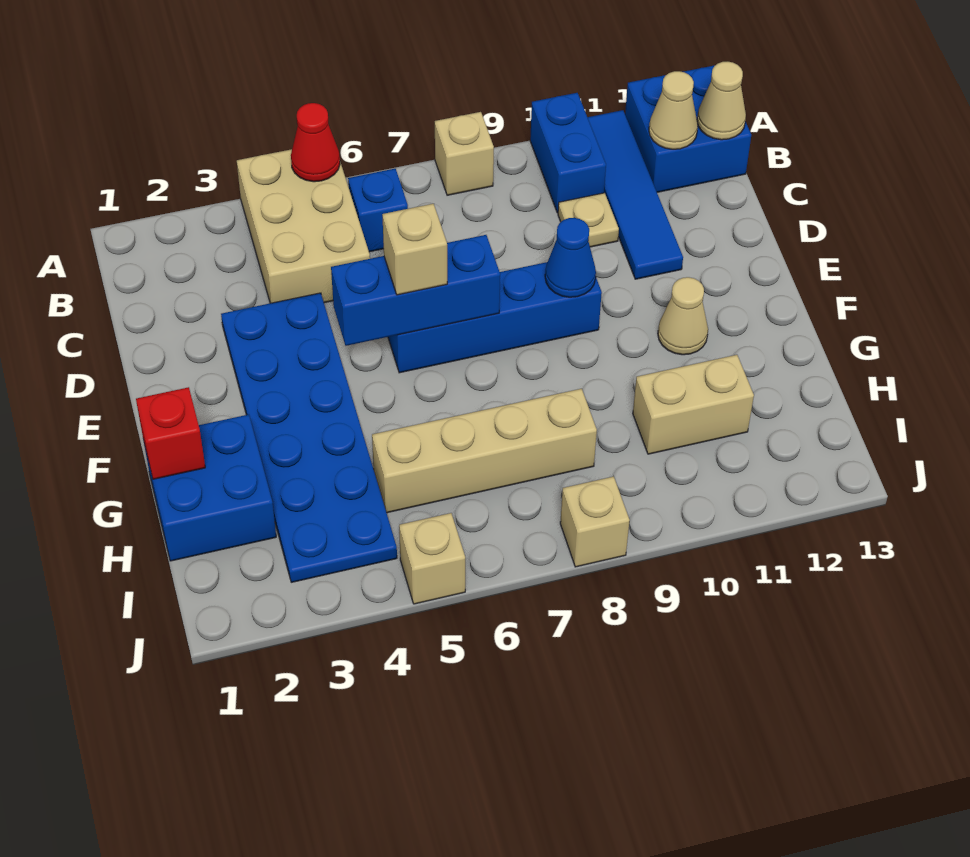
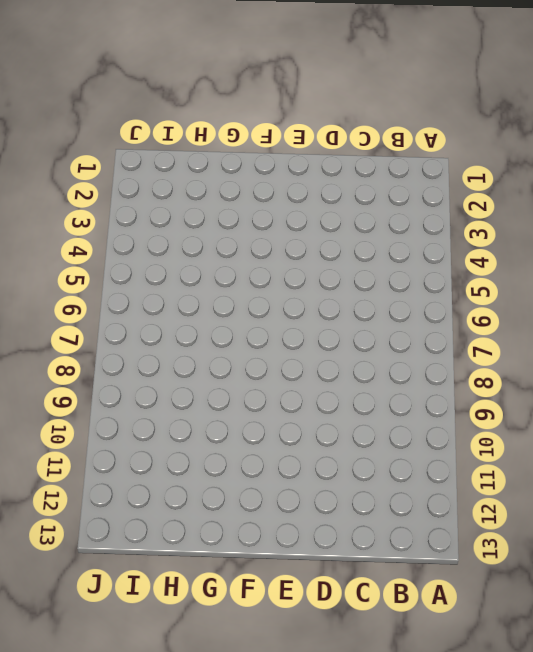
none -> tan 2x3 brick [237,149,370,303]
none -> tan 1x1 brick [435,112,494,195]
none -> blue 1x2 brick [530,93,606,213]

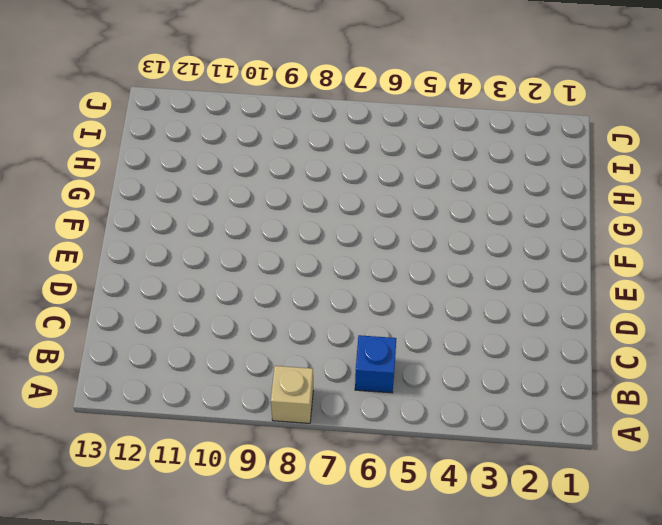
none -> tan 2x3 brick [237,149,370,303]
none -> blue 1x2 brick [530,93,606,213]
none -> blue 1x4 tile [588,110,683,279]

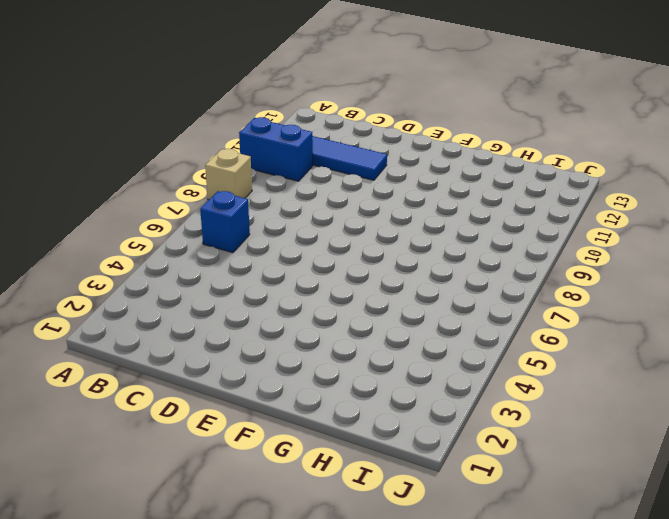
none -> tan 2x3 brick [237,149,370,303]
none -> blue 2x2 brick [625,65,751,192]
none -> tan 1x1 plate [558,193,619,247]

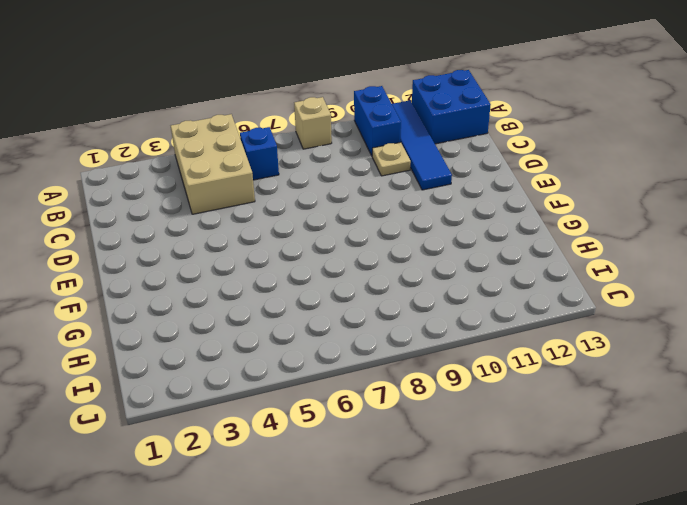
none -> blue 2x6 plate [221,293,397,582]
none -> blue 1x4 brick [388,262,602,373]
none -> tan 1x1 cone [658,277,708,355]

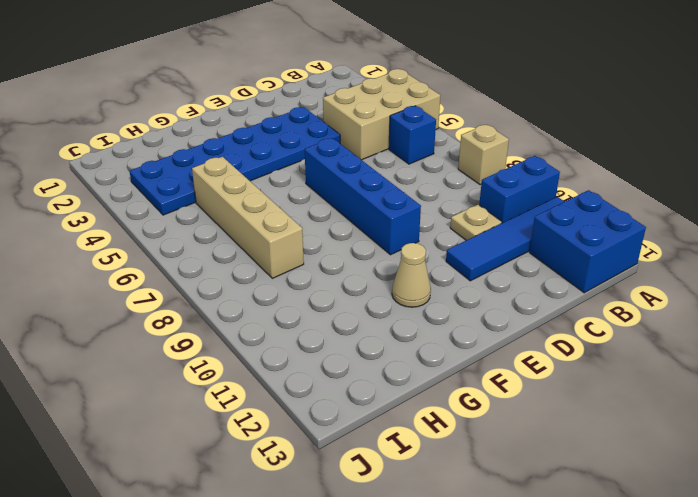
none -> blue 2x2 brick [144,415,276,561]
none -> tan 1x2 brick [633,355,754,454]
none -> tan 1x1 brick [399,513,465,604]

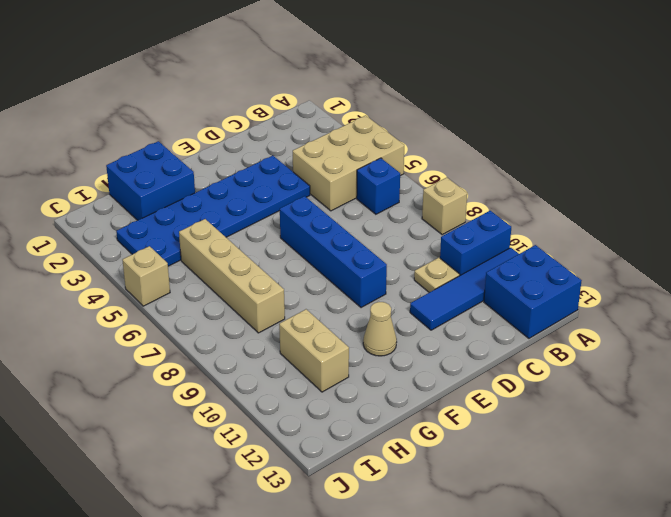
none -> tan 1x1 brick [560,477,630,567]
none -> red 1x1 cone [291,103,340,182]
none -> tan 1x1 cone [649,71,698,149]

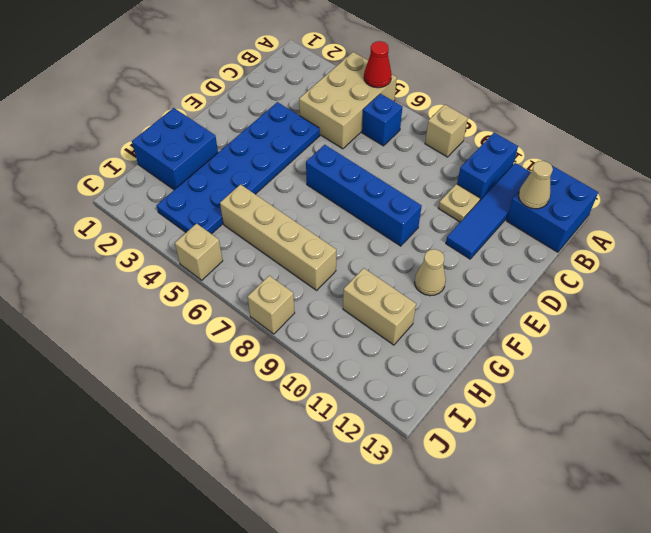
none -> tan 1x1 cone [697,62,746,140]
none -> blue 1x3 brick [331,235,500,346]
none -> blue 1x1 cone [545,218,596,297]

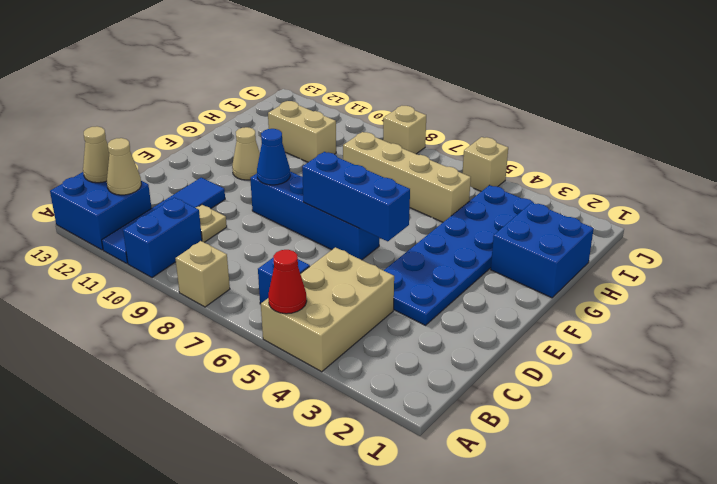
none -> red 1x1 brick [136,387,205,479]
none -> tan 1x1 brick [382,204,447,295]

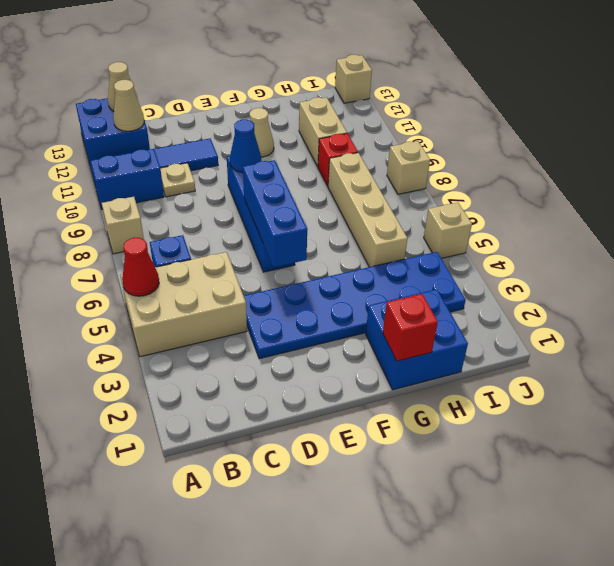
red 1x1 brick [318,133,358,186] -> none
tan 1x1 brick [335,55,372,103] -> tan 1x1 brick moved to [382,204,447,295]

